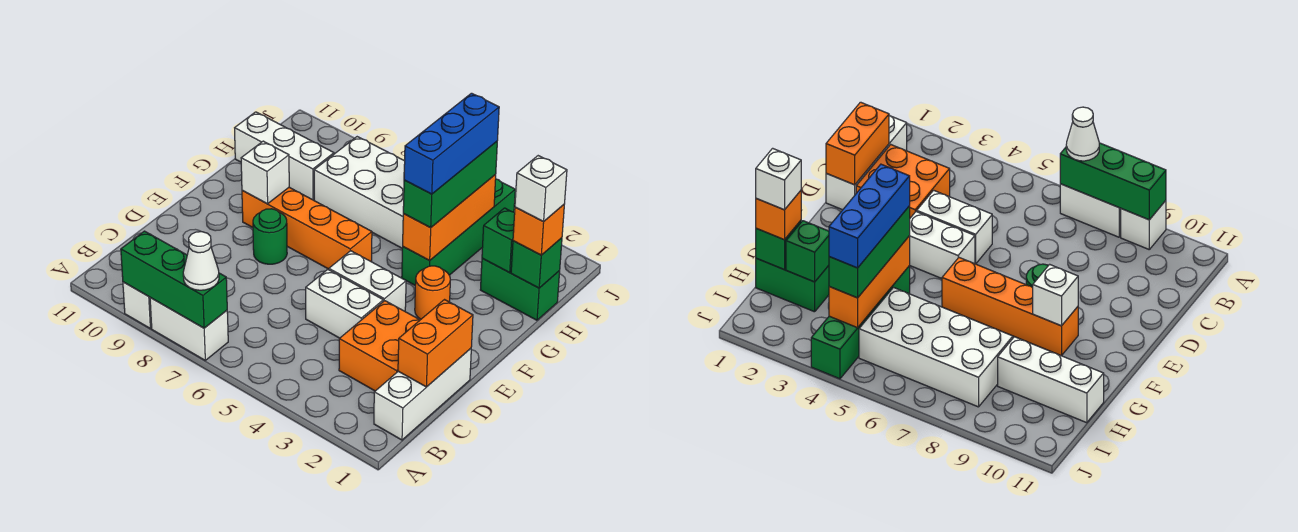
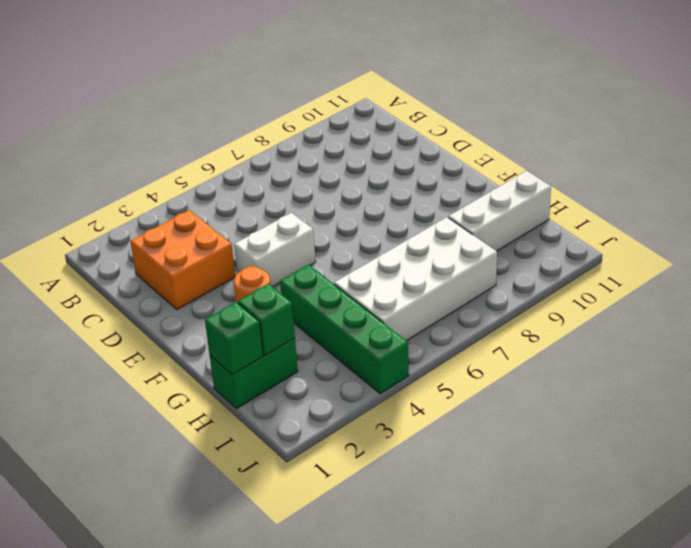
none -> white 1x2 brick [150,298,228,360]
none -> white 1x1 brick [123,282,152,329]
none -> white 1x3 brick [374,349,471,440]

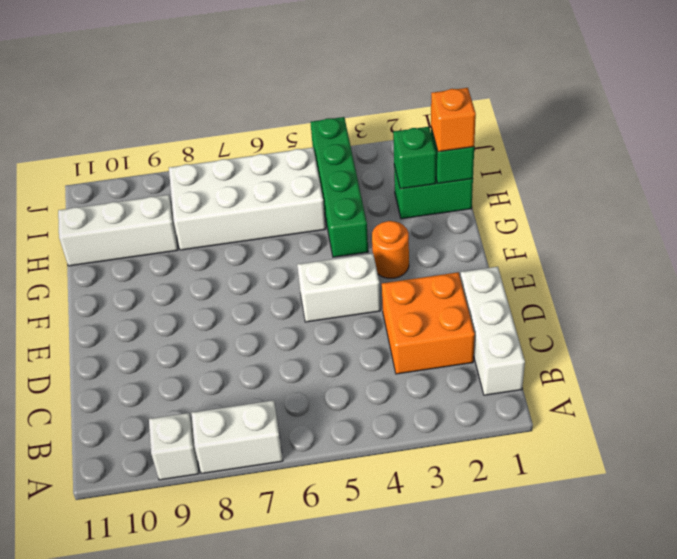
none -> white 1x2 brick [306,269,383,338]
none -> green 1x1 round brick [253,209,287,264]
none -> orange 1x4 brick [242,187,372,269]

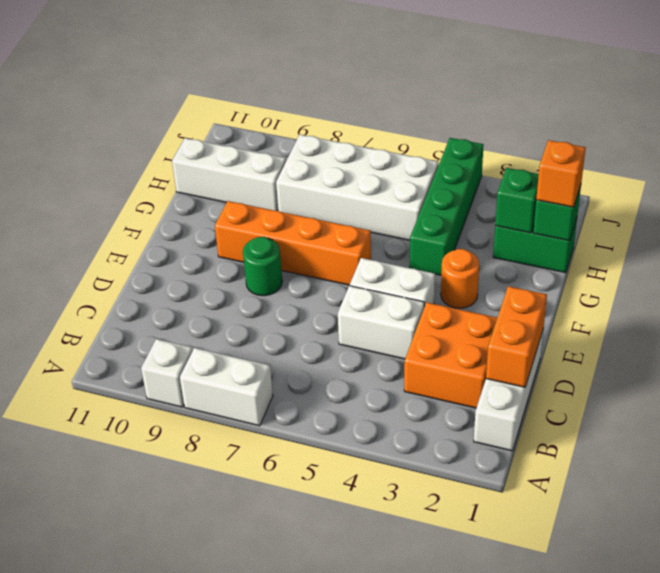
none -> green 1x3 brick [121,231,227,328]
none -> white 1x1 brick [241,141,289,204]
none -> orange 1x3 brick [403,175,496,261]

